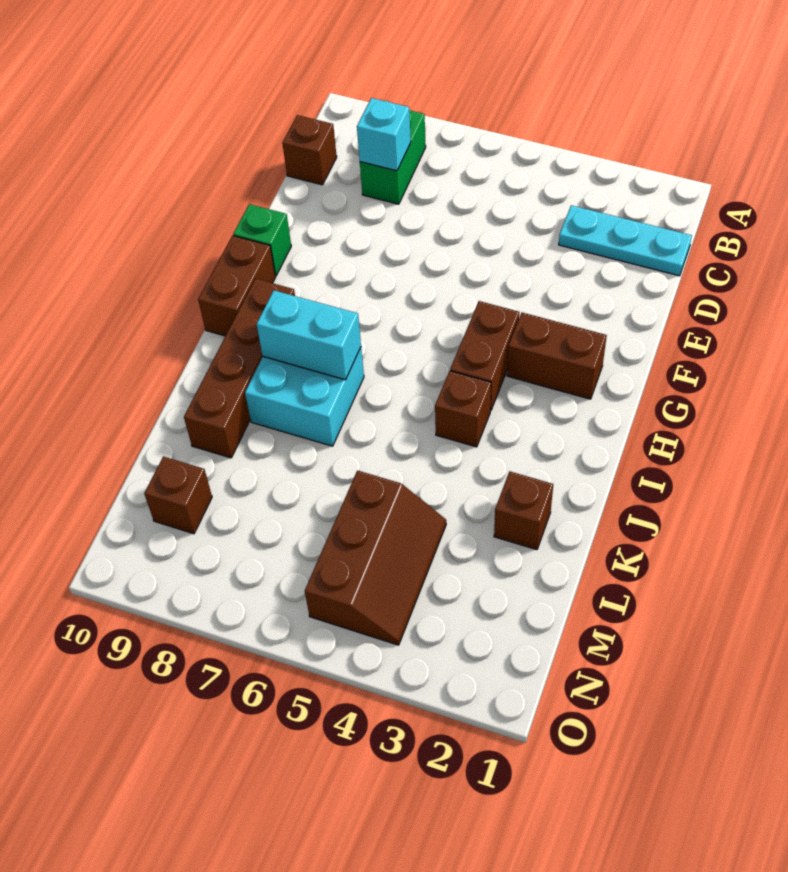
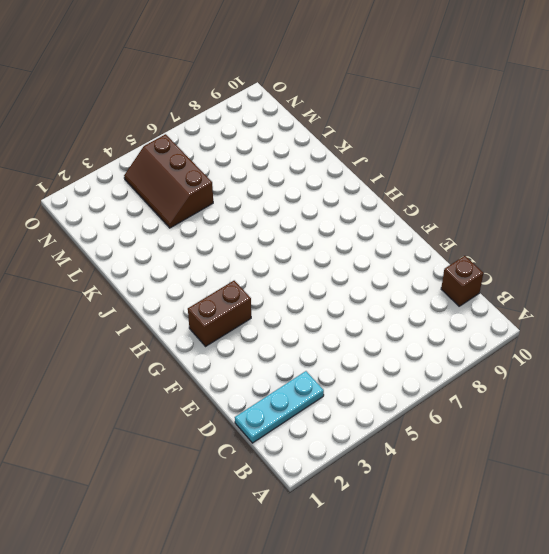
none -> green 1x2 brick [360,110,426,204]
none -> green 1x1 brick [233,204,291,276]
none -> brown 1x2 brick [450,301,519,410]

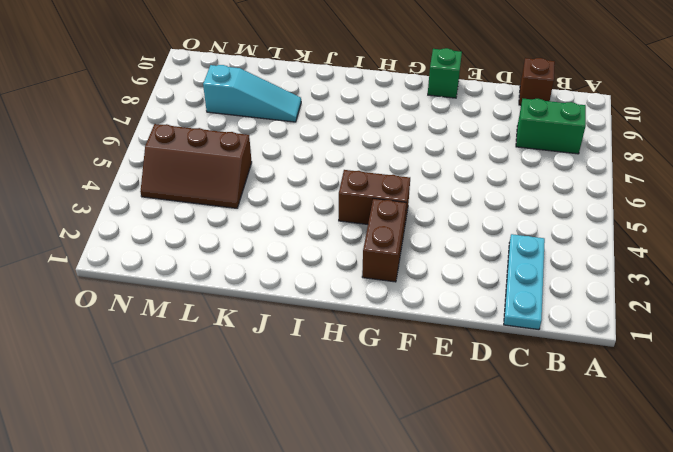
cyan 1x3 slope [203,65,301,122] -> none
none -> brown 1x2 brick [198,236,275,336]
none -> brown 1x4 brick [184,279,295,458]
none -> brown 1x1 brick [435,371,491,447]

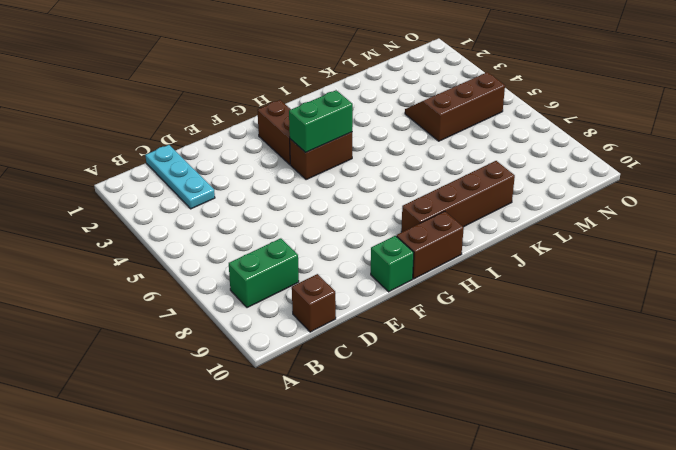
green 1x2 brick [289,90,353,153] -> none
none -> brown 1x1 brick [435,371,491,447]
none -> cyan 2x2 brick [245,347,364,446]
none -> brown 1x1 brick [494,471,553,550]

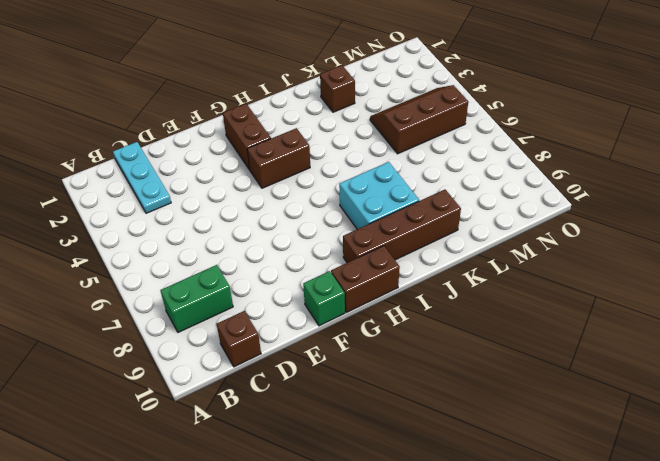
none -> brown 1x1 brick [435,371,491,447]
none -> brown 1x1 brick [144,457,212,534]
none -> cyan 1x1 brick [357,98,411,171]

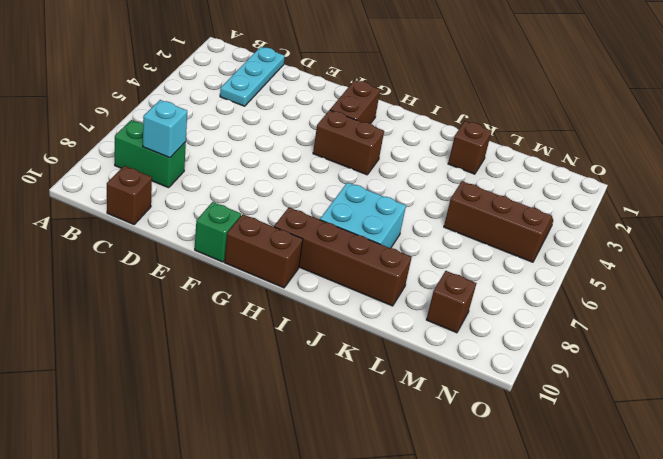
none -> brown 1x1 brick [435,371,491,447]
none -> cyan 1x2 brick [257,291,361,380]

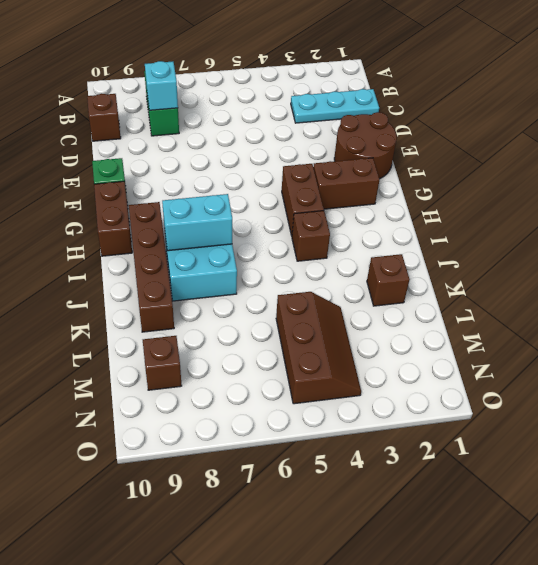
brown 2x2 round brick [334,112,397,179] -> none

